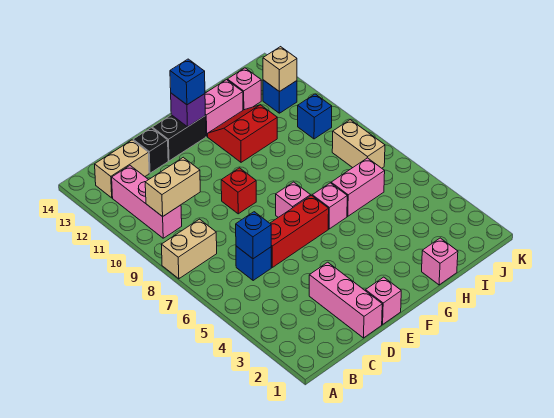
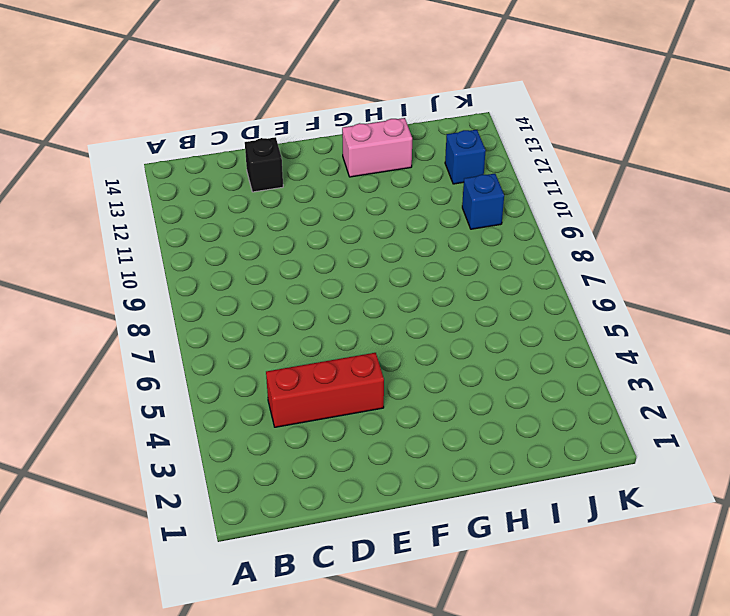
red 1x3 brick [266,353,384,427] -> red 1x3 brick moved to [270,196,329,267]
none -> tan 1x2 brick [161,219,217,279]
none -> pink 1x3 brick [112,166,182,238]
none -> tan 1x2 brick [95,140,149,198]

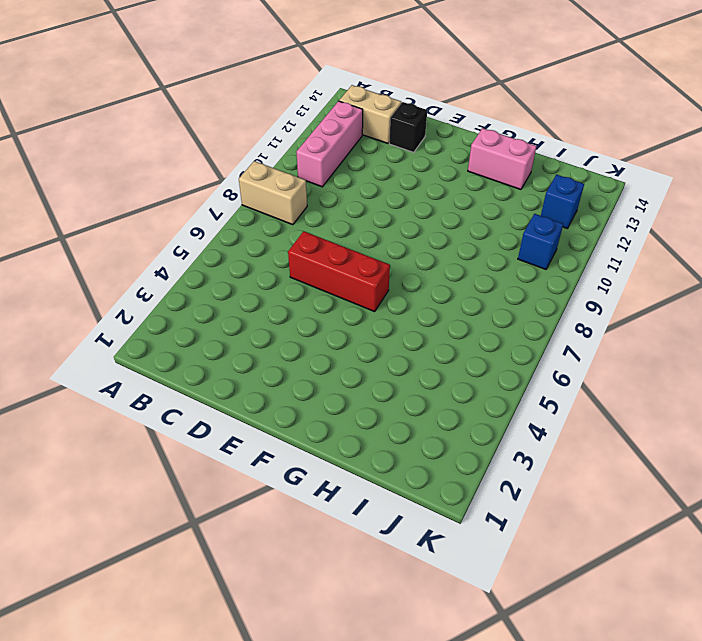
none -> blue 1x1 brick [236,246,271,281]
none -> pink 1x3 brick [309,262,382,338]
none -> pink 1x1 brick [366,277,401,324]

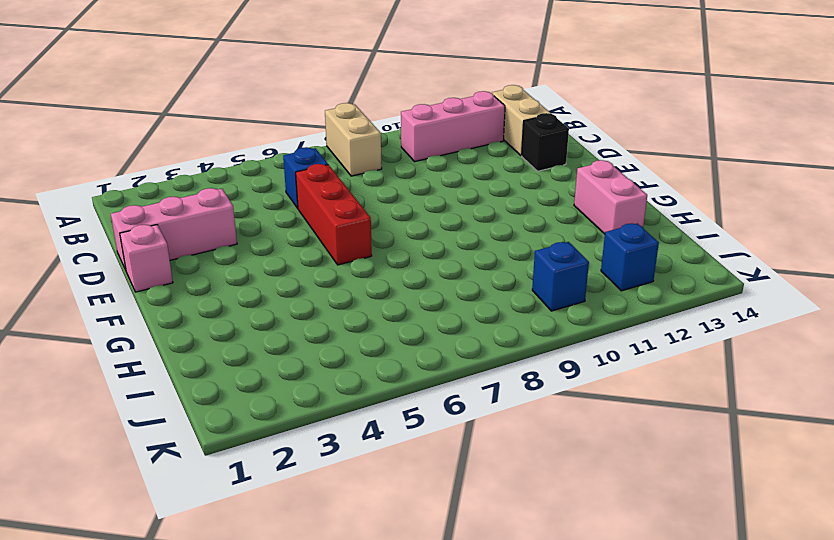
none -> red 1x1 brick [221,168,256,214]
none -> black 1x2 brick [152,115,206,161]
none -> pink 1x1 brick [276,182,311,217]

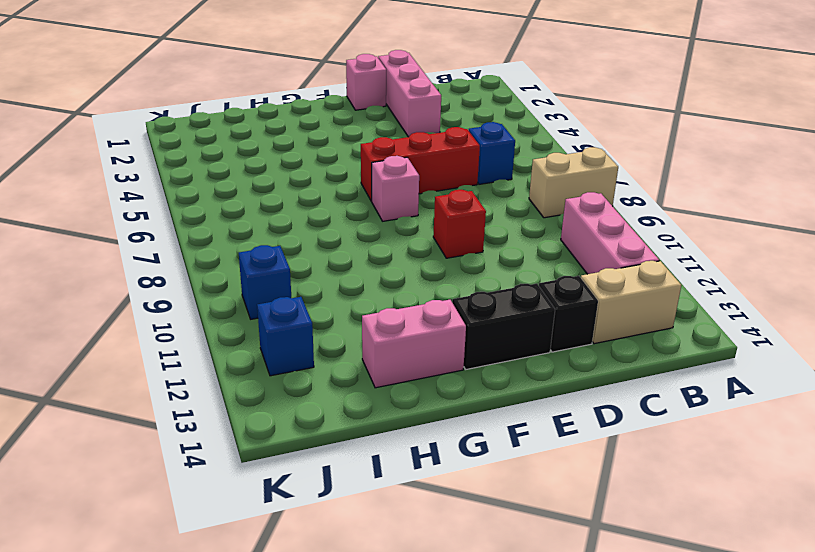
none -> pink 1x1 brick [312,183,347,229]
none -> red 2x2 slope [208,105,277,162]
none -> pink 1x1 brick [422,238,458,285]

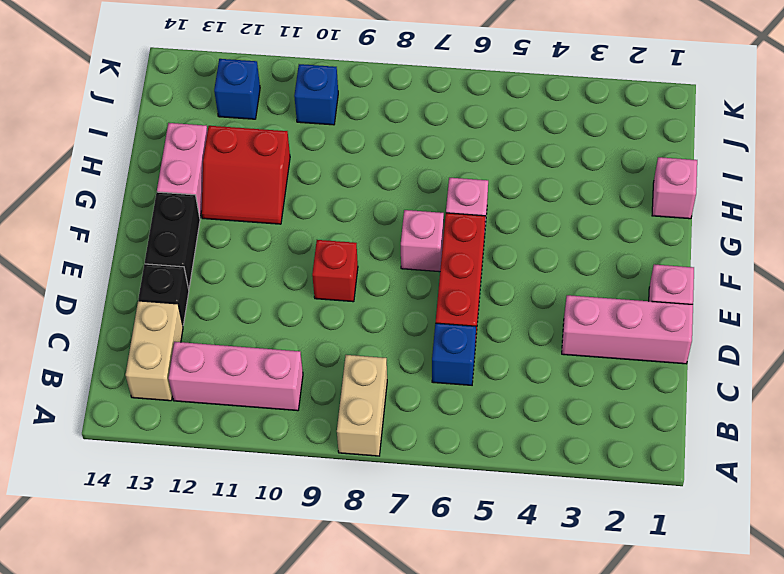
red 2x2 slope [201,126,290,224] -> red 2x2 slope turned to [208,105,277,162]
none -> pink 1x2 brick [331,158,385,216]
none -> pink 1x1 brick [227,68,261,110]
none -> tan 1x2 brick [332,120,385,168]

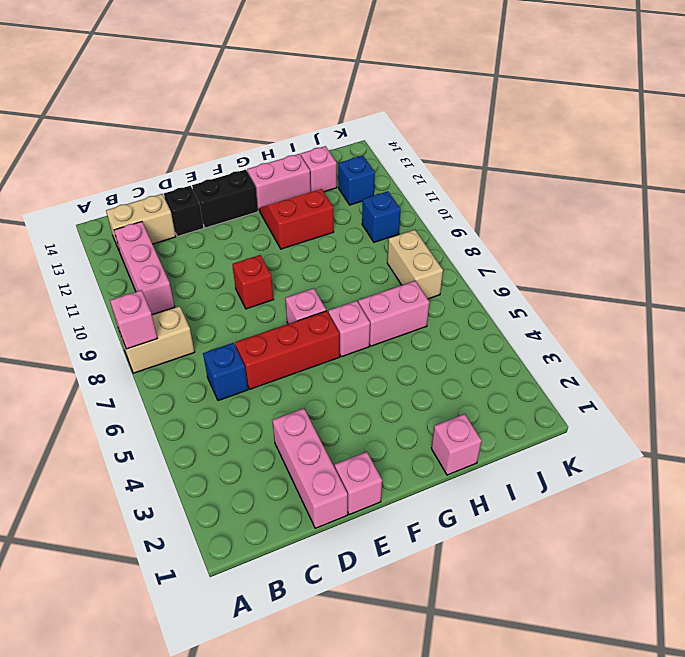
pink 1x1 brick [110,290,157,349] -> none
none -> tan 1x2 brick [145,157,200,217]
none -> blue 1x1 brick [236,212,271,259]
none -> purple 1x1 brick [171,93,205,127]

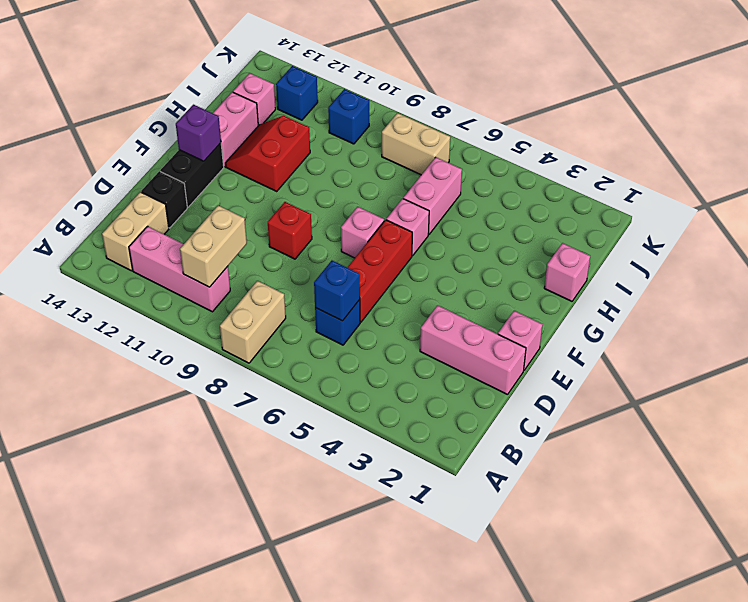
none -> tan 1x1 brick [263,47,297,92]
none -> blue 1x1 brick [170,59,205,105]

